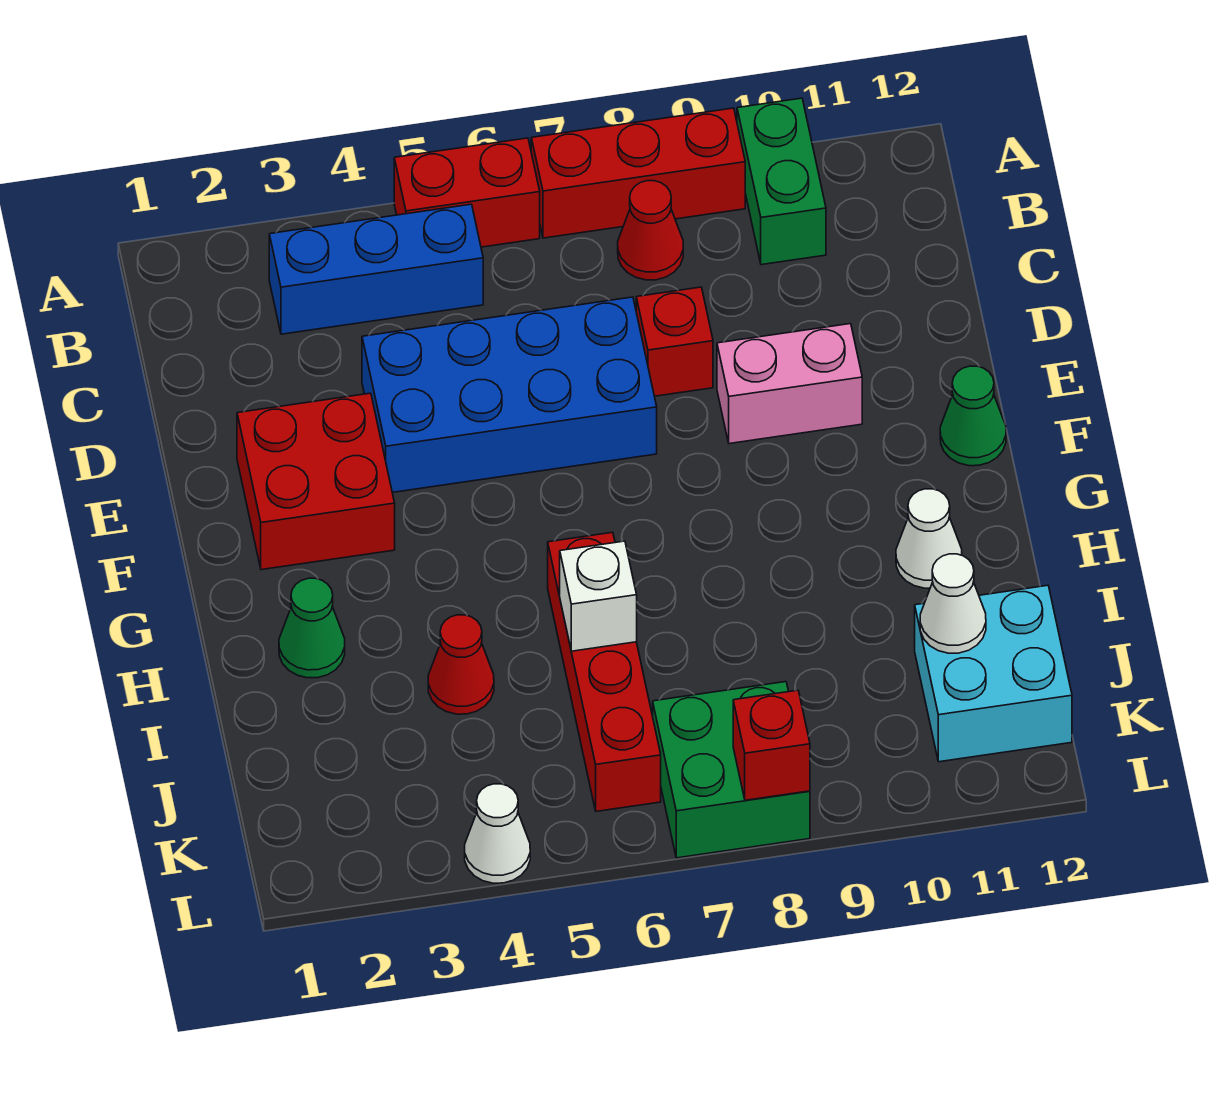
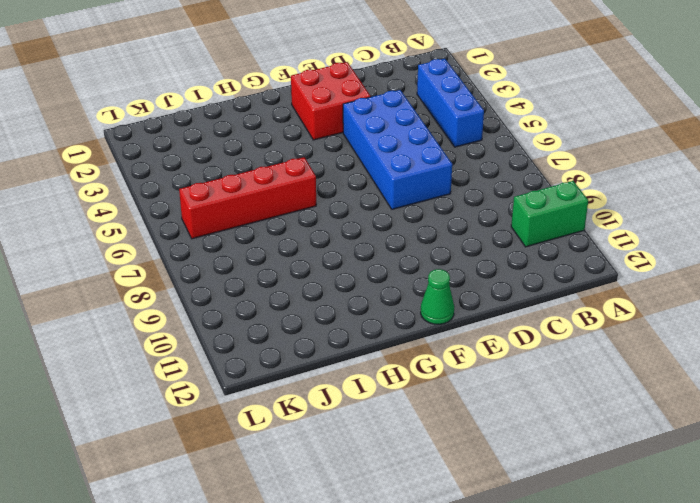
none -> red 1x2 brick [394,138,540,247]
none -> red 1x3 brick [531,108,745,238]
none -> red 1x1 cone [618,181,683,280]

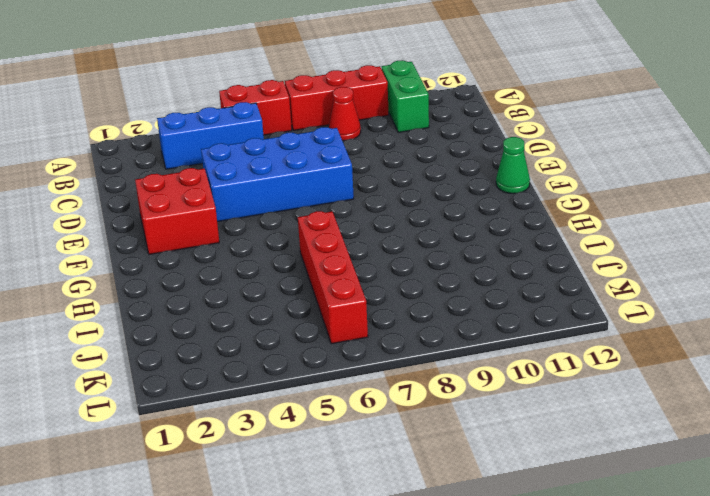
none -> red 1x1 brick [636,287,713,396]
none -> pink 1x2 brick [717,324,862,444]
none -> green 1x1 cone [279,578,345,678]

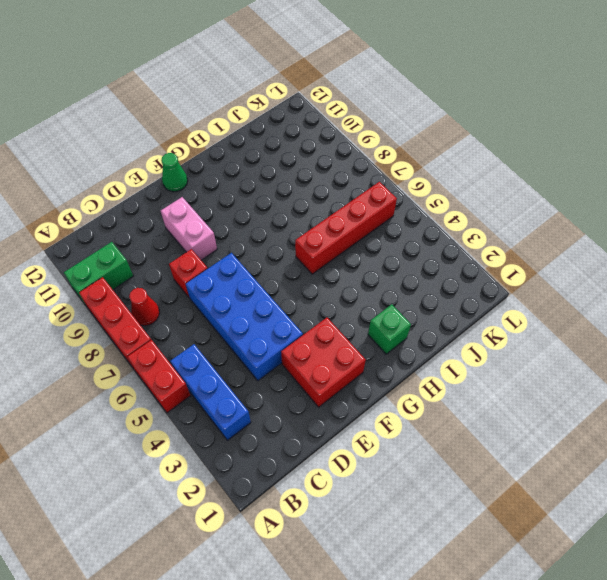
green 1x1 brick [368,304,411,354] -> green 1x1 cone [279,578,345,678]
none -> white 1x1 cone [896,489,962,588]
none -> red 1x1 cone [428,615,494,714]
none -> cyan 2x2 brick [915,585,1072,762]

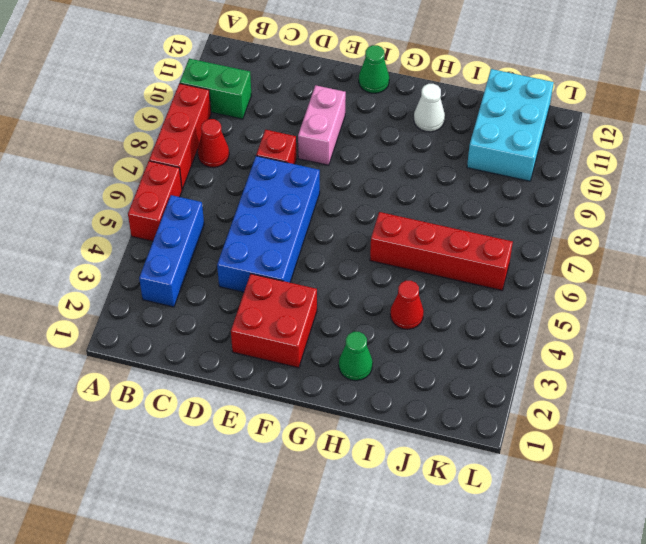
cyan 2x3 brick [467,69,554,181] -> cyan 2x2 brick [915,585,1072,762]
none -> green 2x2 brick [653,682,810,858]
none -> white 1x1 cone [465,784,530,883]
none -> white 1x1 brick [560,541,637,651]

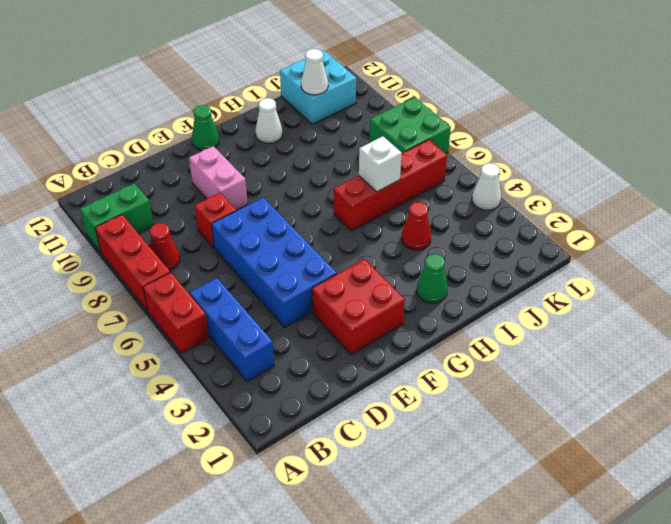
none -> red 1x1 brick [733,690,810,800]

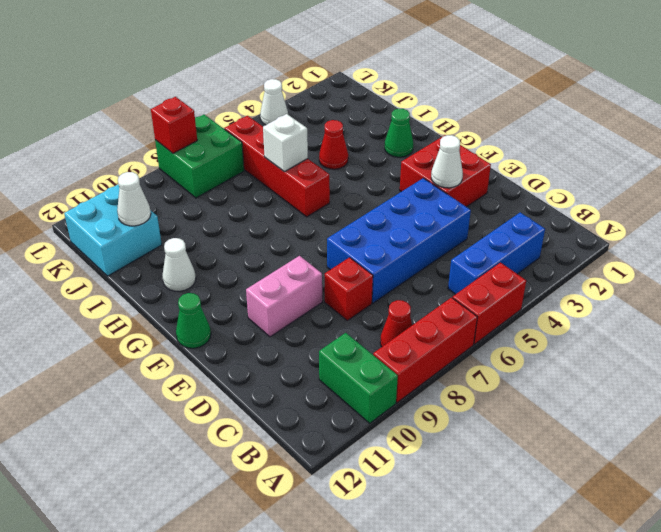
white 1x1 cone [431,135,463,188] -> none

